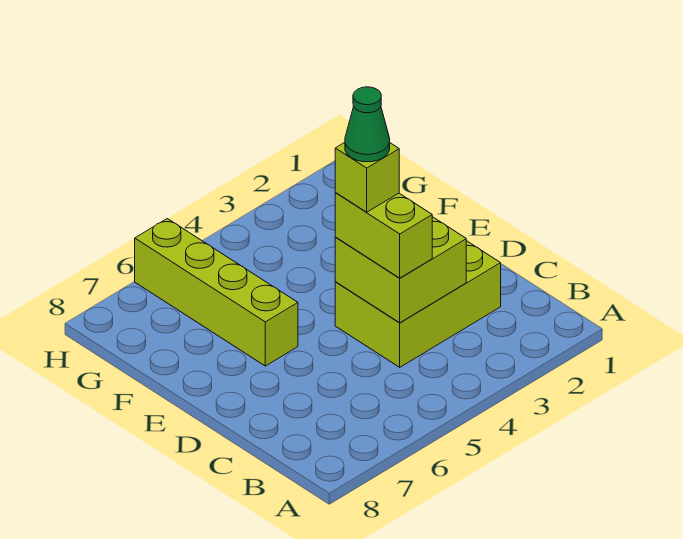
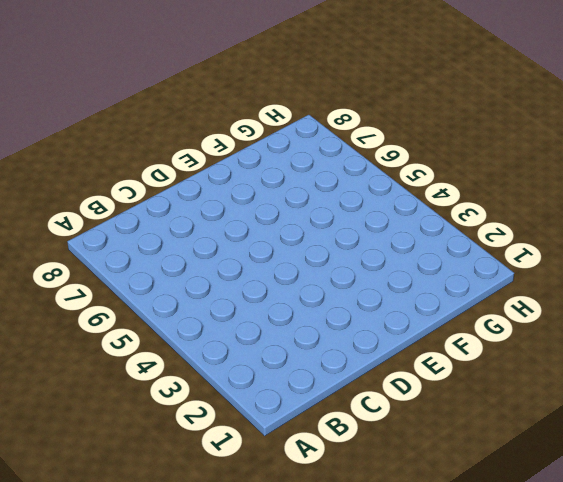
none -> lime 2x3 brick [335,241,501,367]
none -> lime 1x4 brick [135,219,298,366]

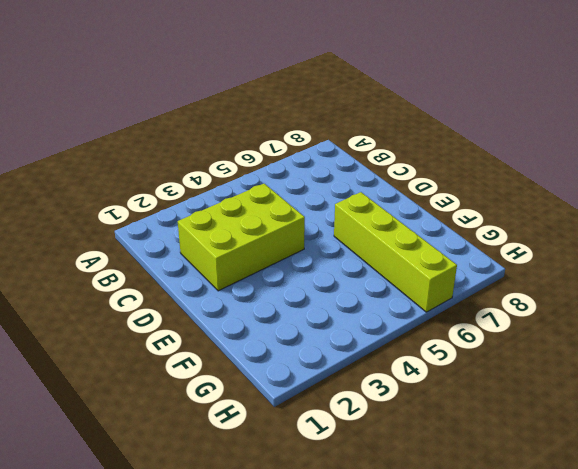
none -> lime 2x2 brick [335,217,466,323]
none -> lime 1x2 brick [335,193,432,278]

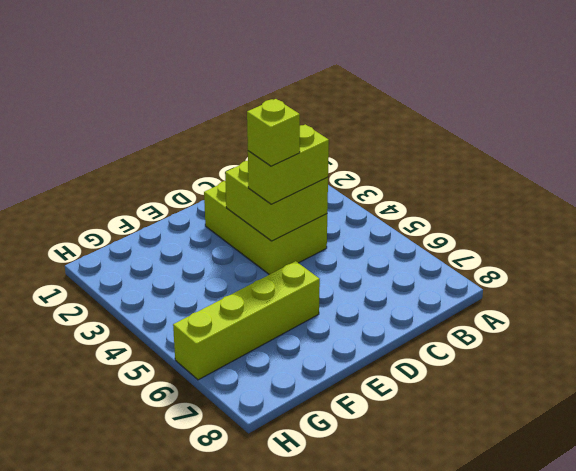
none -> green 1x1 cone [345,87,390,162]

